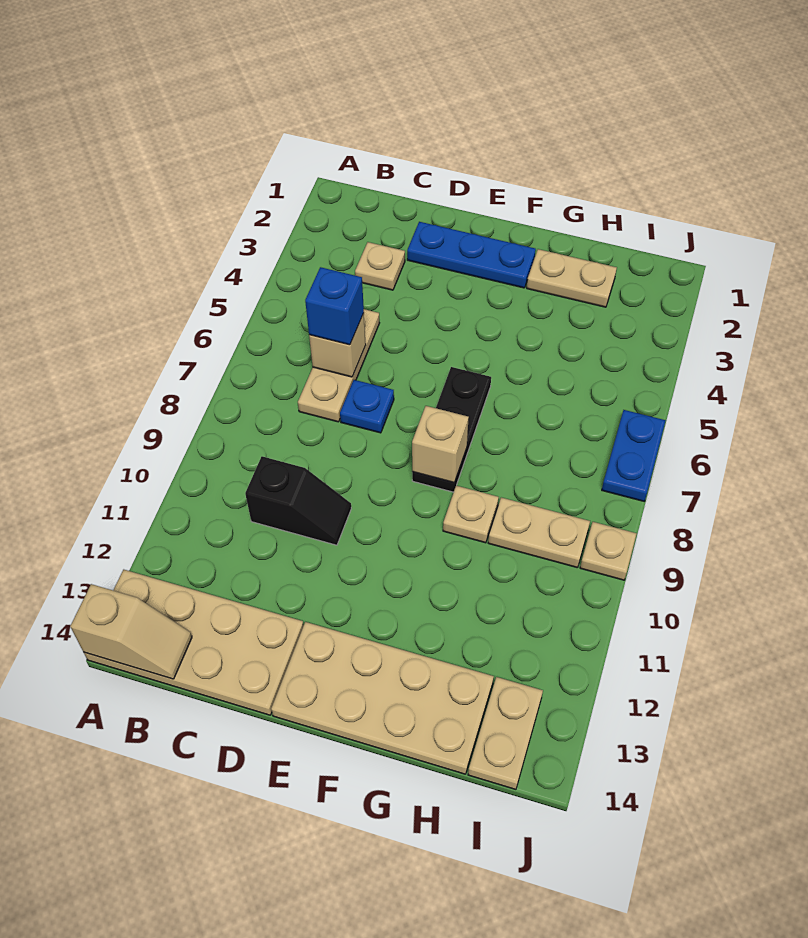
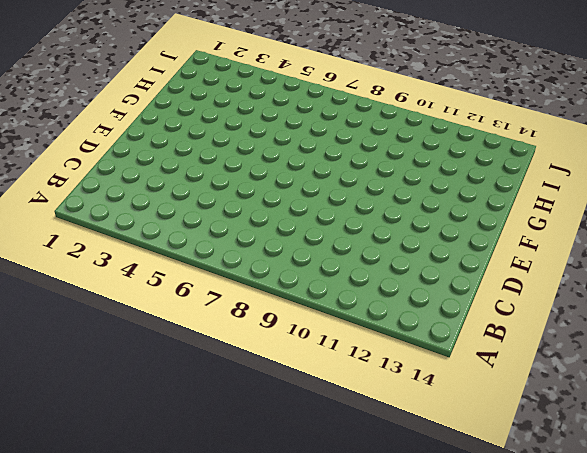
none -> tan 2x4 plate [84,570,304,715]
none -> tan 1x1 plate [355,242,405,290]
none -> tan 1x3 plate [298,309,379,422]

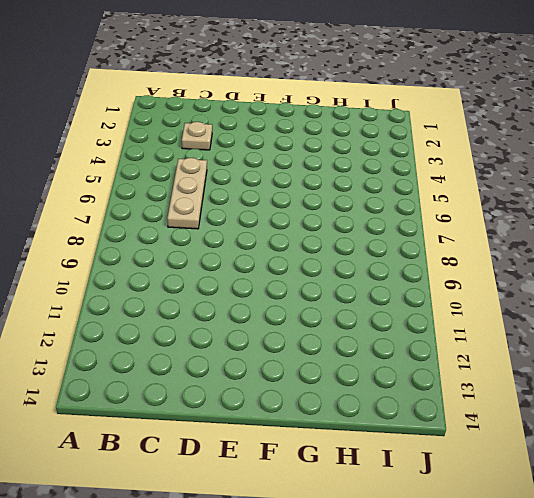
none -> tan 2x4 plate [84,570,304,715]
none -> black 1x2 slope [245,456,351,545]
none -> blue 1x3 plate [407,222,536,288]

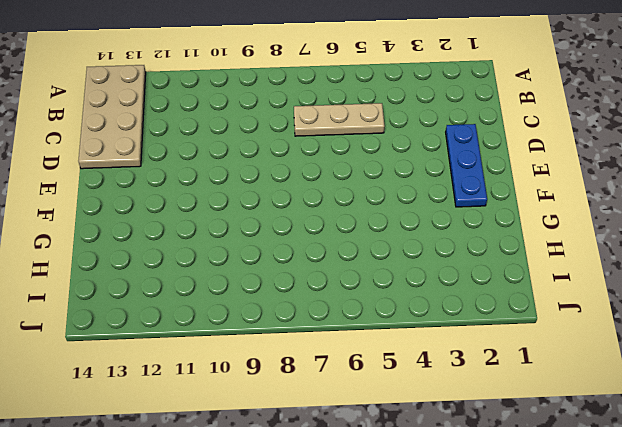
none -> tan 1x1 plate [355,242,405,290]
none -> black 1x2 slope [245,456,351,545]
none -> blue 1x1 plate [340,380,394,433]

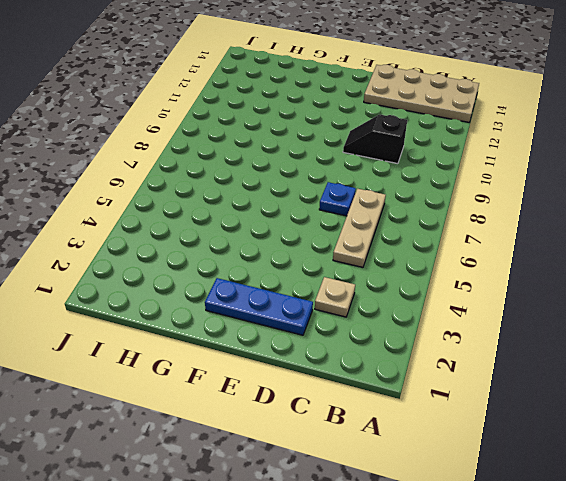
none -> tan 2x4 plate [271,622,494,774]
none -> black 1x3 plate [412,367,491,492]
none -> tan 1x2 plate [527,249,617,307]

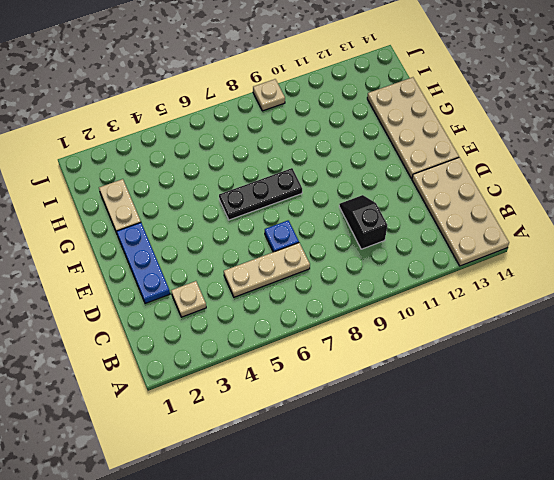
none -> tan 1x1 plate [443,485,499,543]
none -> tan 1x2 plate [488,497,590,568]
none -> tan 1x2 plate [468,677,543,789]

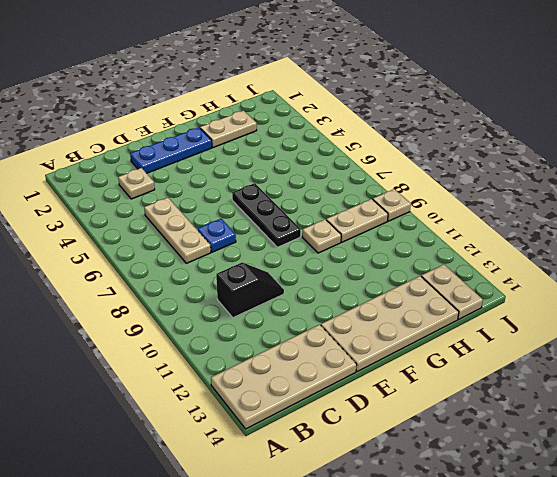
none -> blue 1x2 plate [602,410,666,501]
none -> tan 1x2 slope [70,584,192,679]
none -> tan 1x1 brick [309,313,366,377]

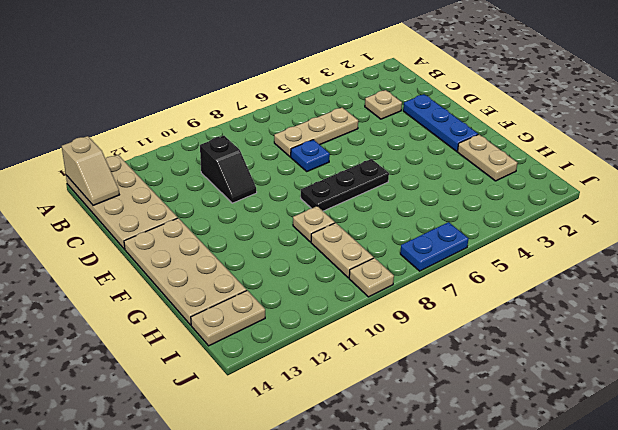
none -> tan 1x1 brick [309,313,366,377]
none -> tan 1x1 brick [412,406,469,483]
none -> blue 1x1 brick [305,267,364,345]

